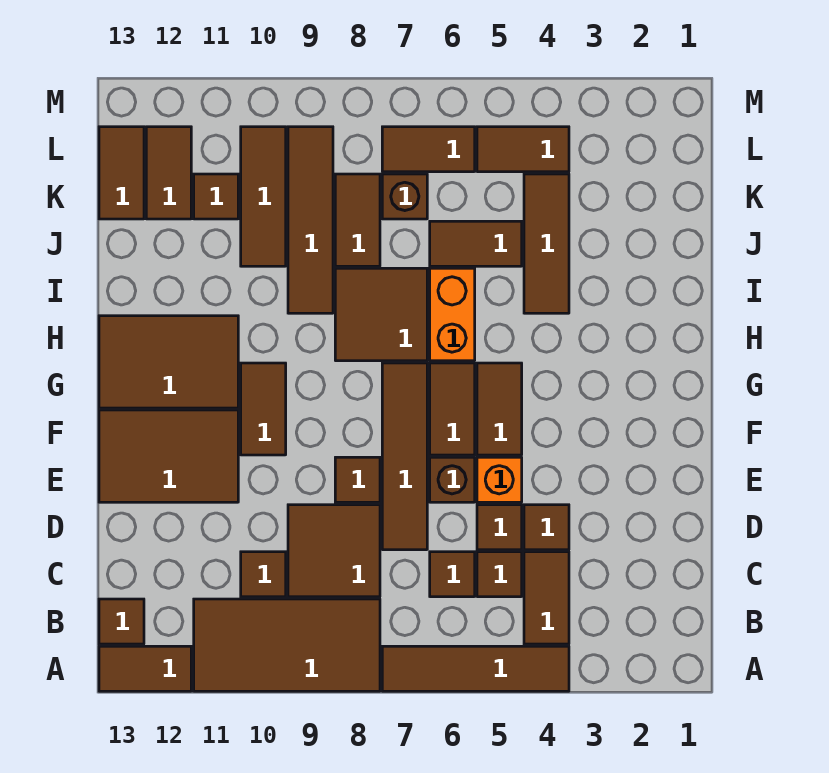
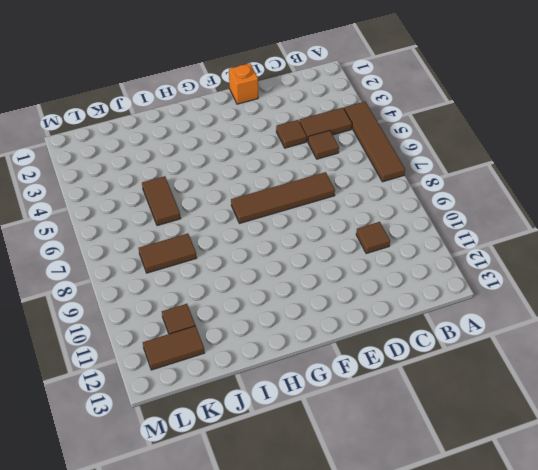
orange 1x1 brick [229,63,258,104] -> orange 1x1 brick moved to [477,457,522,502]
none -> brown 2x4 tile [194,599,380,691]
none -> brown 1x2 tile [99,646,191,691]
none -> brown 1x1 tile [99,599,144,644]
none -> brown 1x1 tile [430,552,475,597]

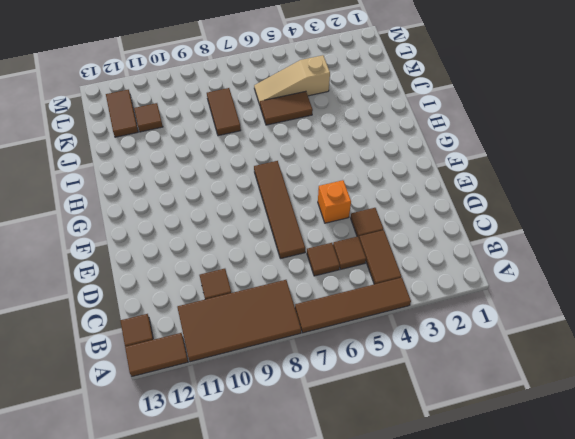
tan 1x3 slope [254,55,330,105] -> brown 1x3 tile [524,174,569,313]
none -> brown 2x2 tile [288,505,380,597]
none -> brown 1x1 tile [477,505,522,550]
none -> brown 1x1 brick [430,457,475,502]
none -> brown 1x1 tile [335,457,380,502]

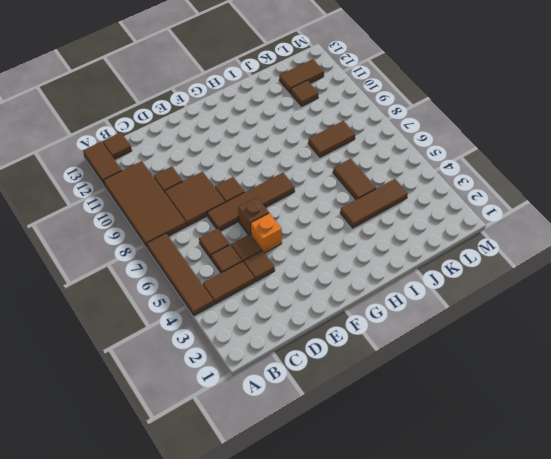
none -> brown 2x3 tile [99,410,238,502]
none -> brown 1x2 tile [477,363,522,455]
none -> brown 1x2 tile [430,363,475,455]
none -> brown 1x2 tile [241,363,286,455]

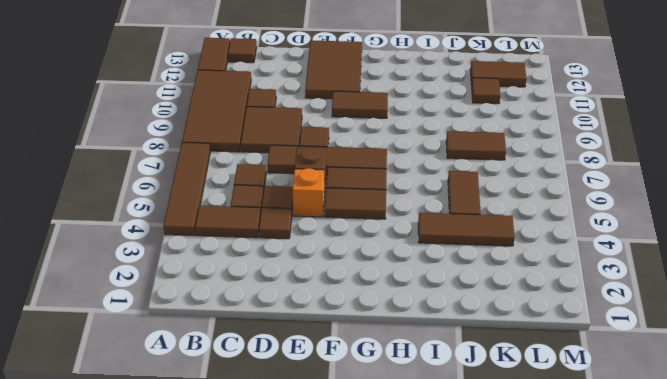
none -> brown 2x3 tile [99,316,238,408]
none -> orange 1x2 brick [430,268,475,361]
none -> brown 2x2 tile [335,268,427,361]
none -> brown 1x4 tile [288,127,333,313]

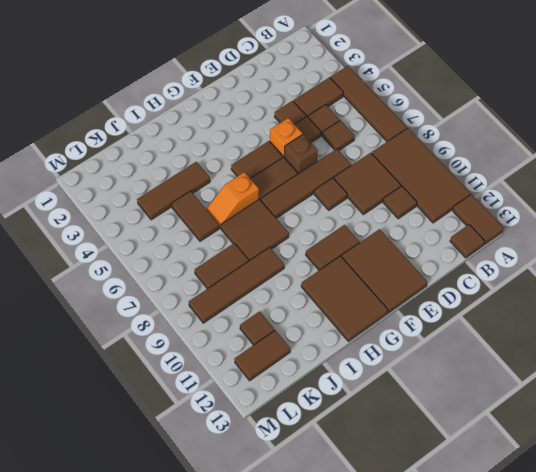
orange 1x2 slope [206,172,259,228] -> orange 1x2 brick [430,268,475,361]
none -> brown 1x3 tile [241,127,286,266]
none -> brown 1x1 brick [382,174,427,219]
none -> brown 1x2 tile [99,127,144,219]
none -> brown 1x2 tile [477,127,569,172]

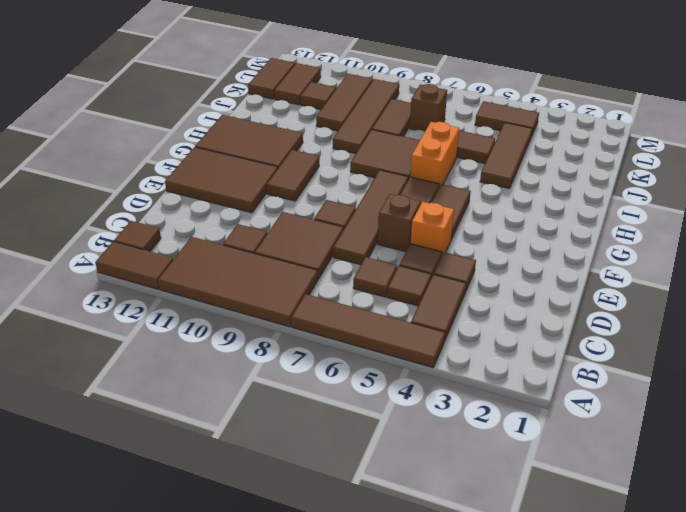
none -> brown 1x2 tile [382,127,475,172]

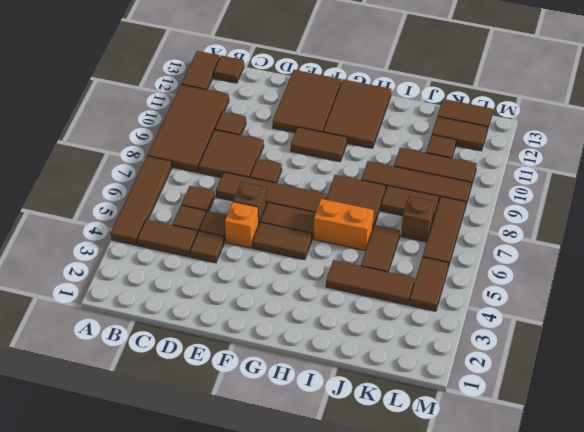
brown 1x3 tile [423,197,466,267] -> brown 1x2 tile [382,127,475,172]

